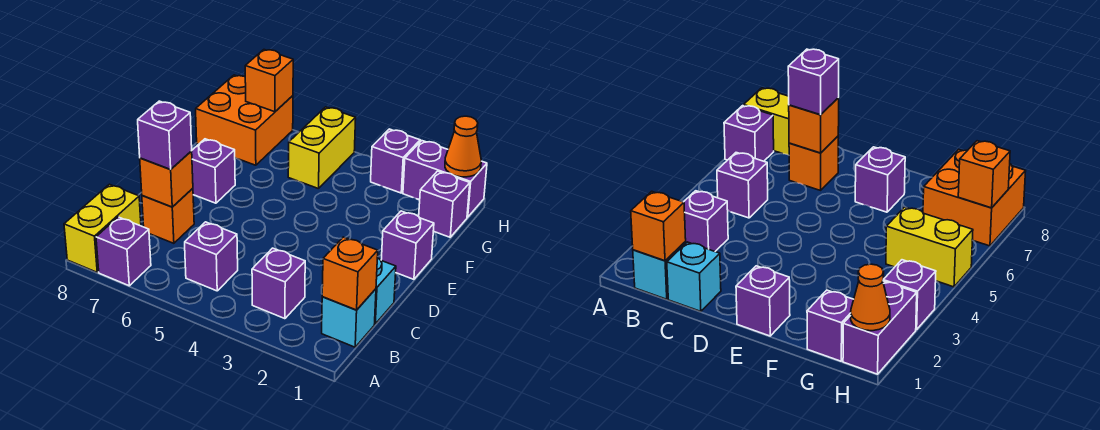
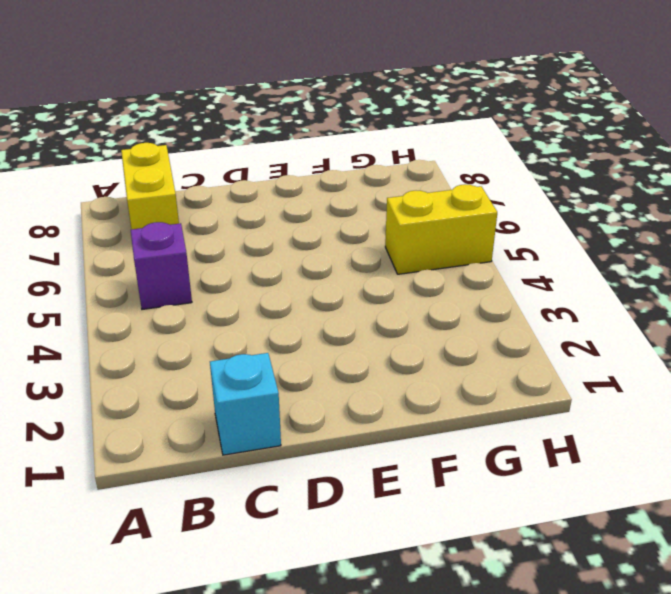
yellow 1x2 brick [121,143,179,229] -> yellow 1x2 brick turned to [64,184,141,272]
none -> purple 1x1 brick [96,217,151,286]
none -> cyan 1x1 brick [322,289,376,347]
none -> purple 1x1 brick [252,248,305,319]

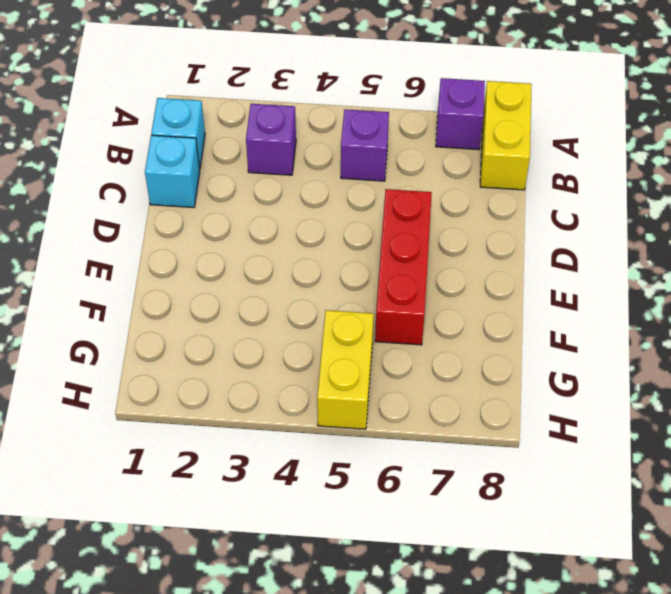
red 1x3 brick [375,189,432,345] -> none
none -> orange 1x1 brick [142,188,194,243]
none -> purple 1x1 brick [381,211,434,279]
none -> purple 1x1 brick [192,139,235,203]

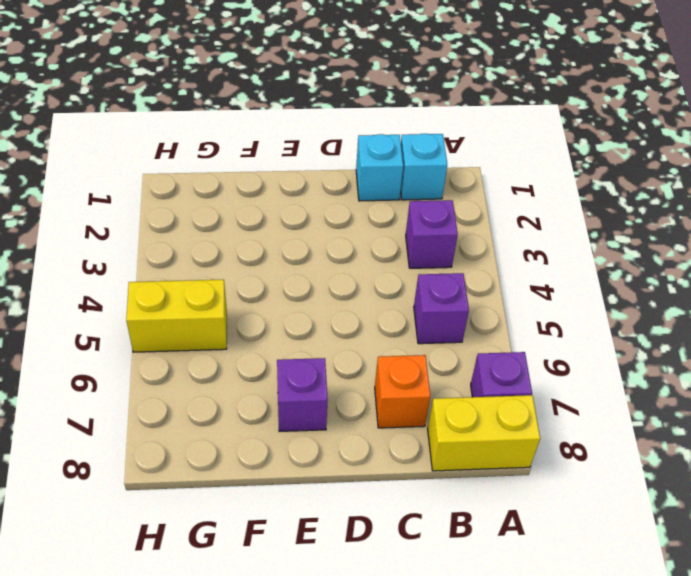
none -> purple 1x1 brick [381,211,434,279]
none -> purple 1x1 brick [419,171,470,237]
none -> orange 2x2 brick [196,75,293,165]

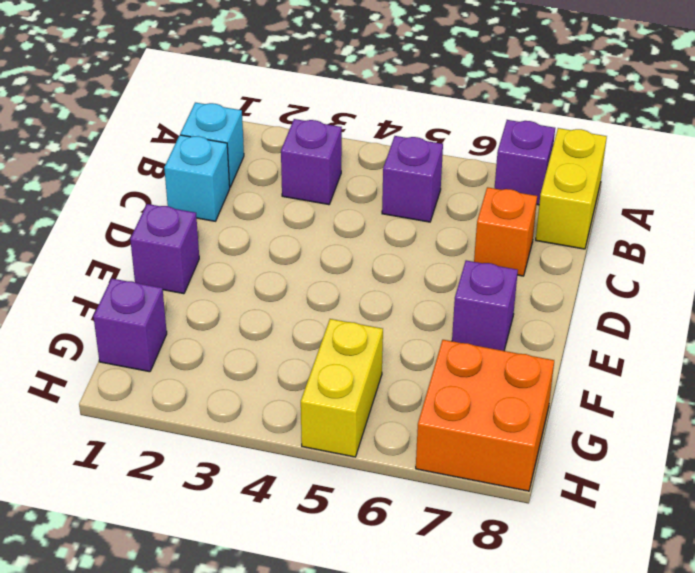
none -> purple 1x2 brick [403,141,487,217]
none -> purple 1x1 brick [371,129,420,193]
none -> orange 1x1 brick [322,237,378,310]

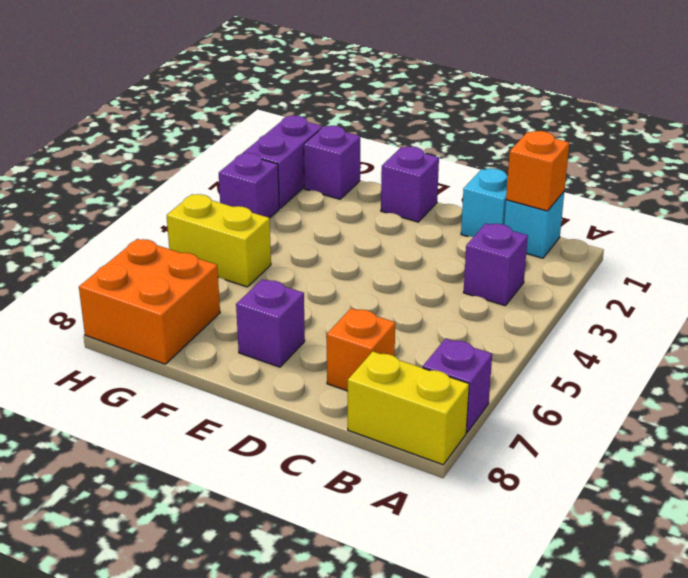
none -> purple 1x1 brick [185,222,238,291]
none -> orange 1x1 brick [140,151,193,207]
none -> orange 1x1 cone [445,116,481,177]

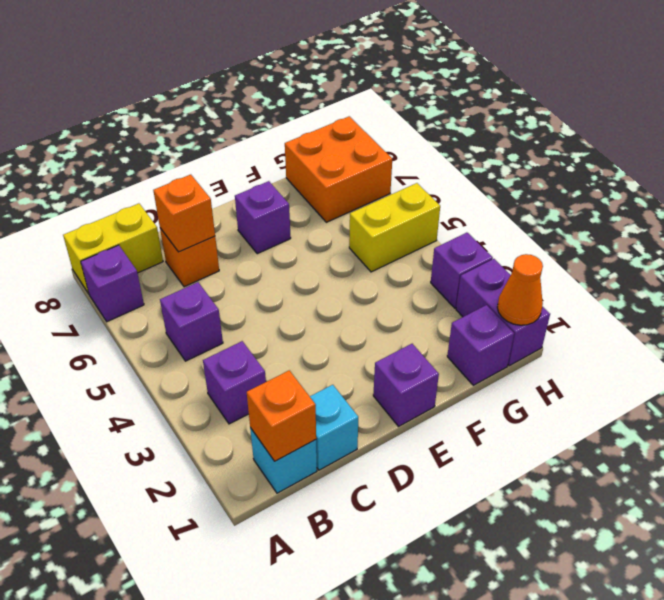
none -> orange 1x1 brick [245,50,293,112]
none -> purple 1x1 brick [138,101,192,170]

